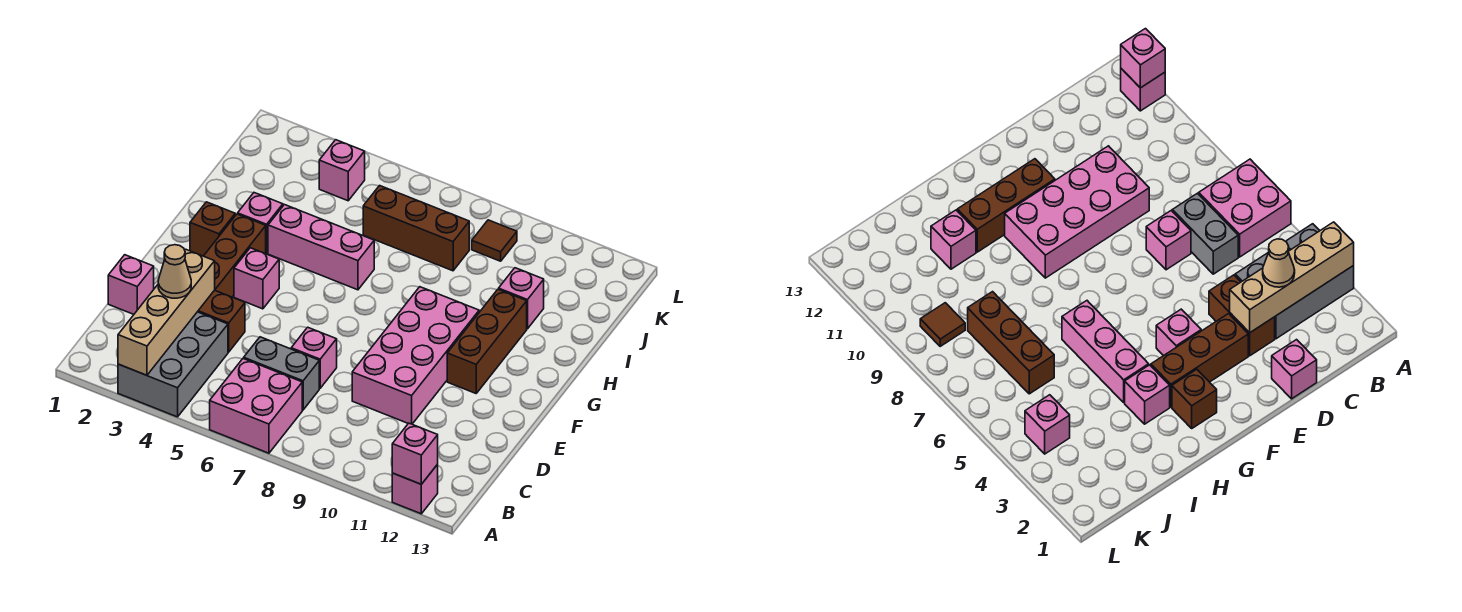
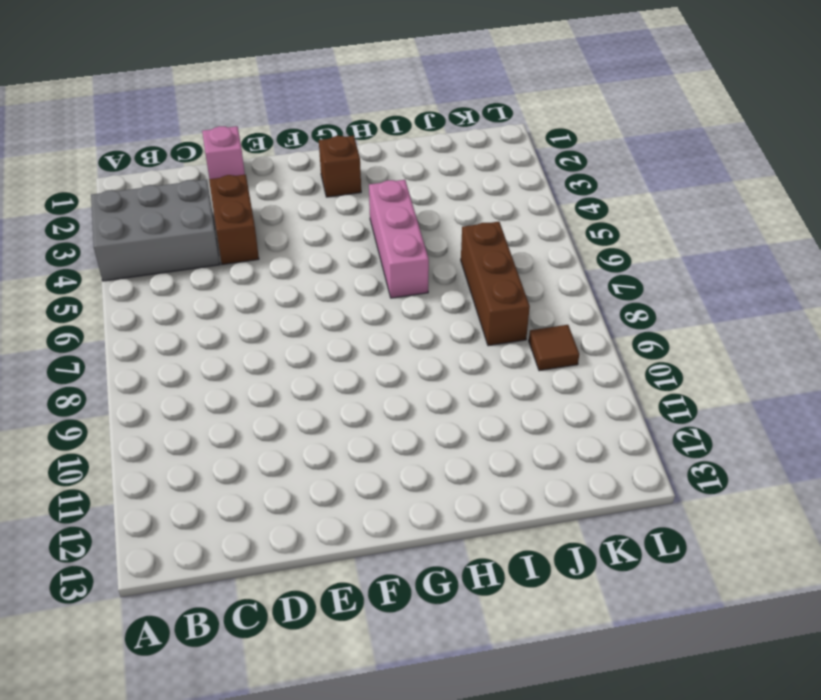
none -> pink 2x2 brick [210,358,302,453]
none -> pink 1x1 brick [392,464,438,514]
none -> grey 1x2 brick [244,337,319,410]

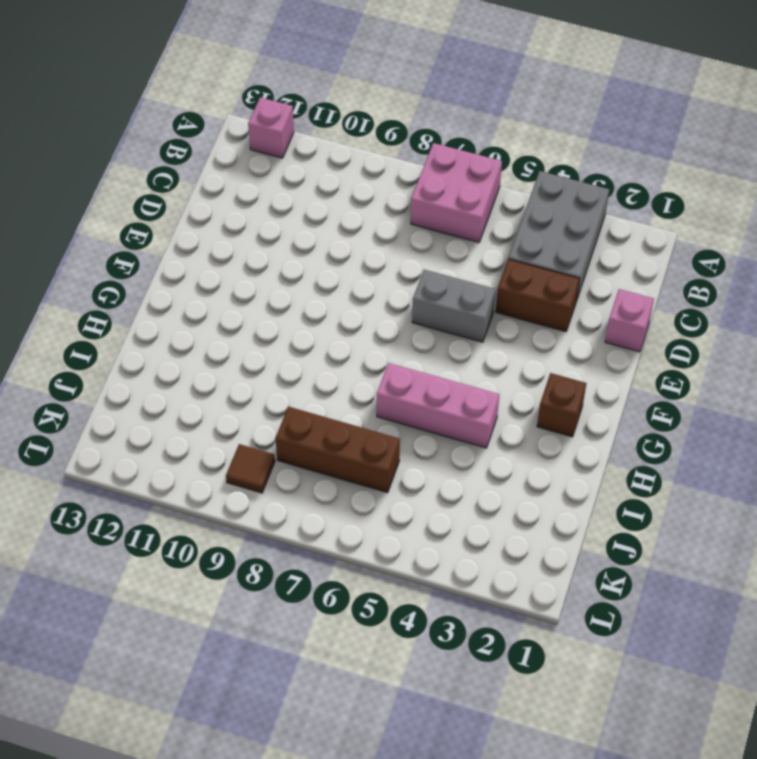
grey 1x2 brick [412,270,495,342] -> grey 1x2 brick moved to [244,337,319,410]
none -> pink 1x1 brick [291,327,337,388]
none -> pink 2x4 brick [352,287,479,424]
none -> brown 1x3 brick [204,214,266,297]

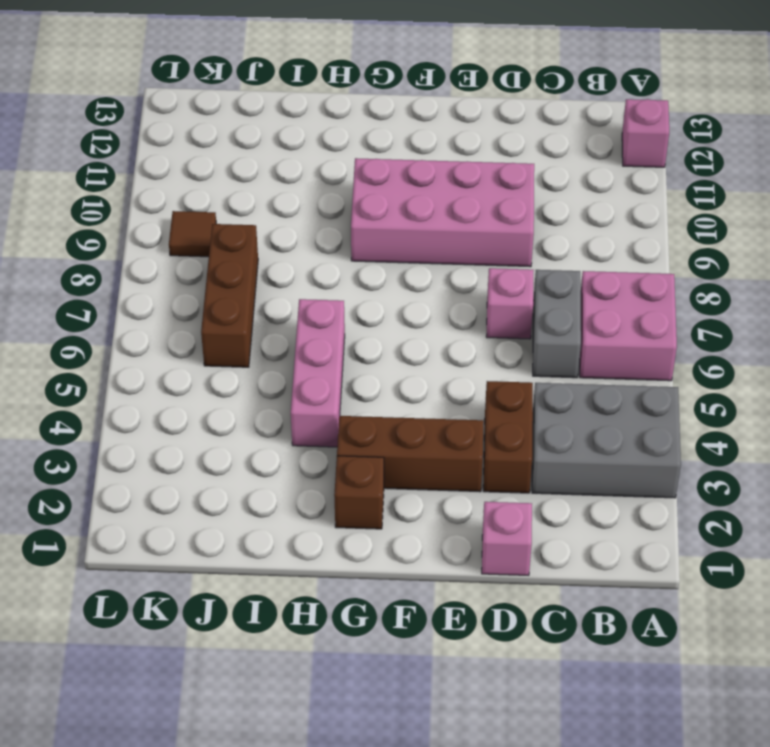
none -> pink 1x1 brick [234,248,279,309]
none -> brown 1x3 brick [447,289,527,393]
none -> pink 1x1 brick [238,193,283,254]

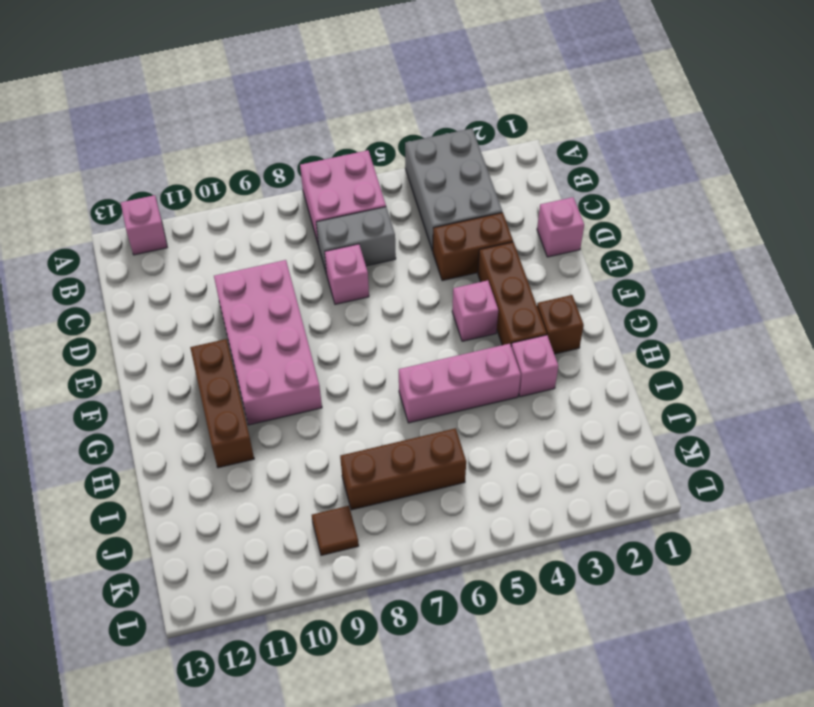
none -> pink 1x1 brick [499,268,544,329]
none -> pink 1x1 brick [319,140,365,201]
none -> tan 1x4 brick [118,249,215,375]

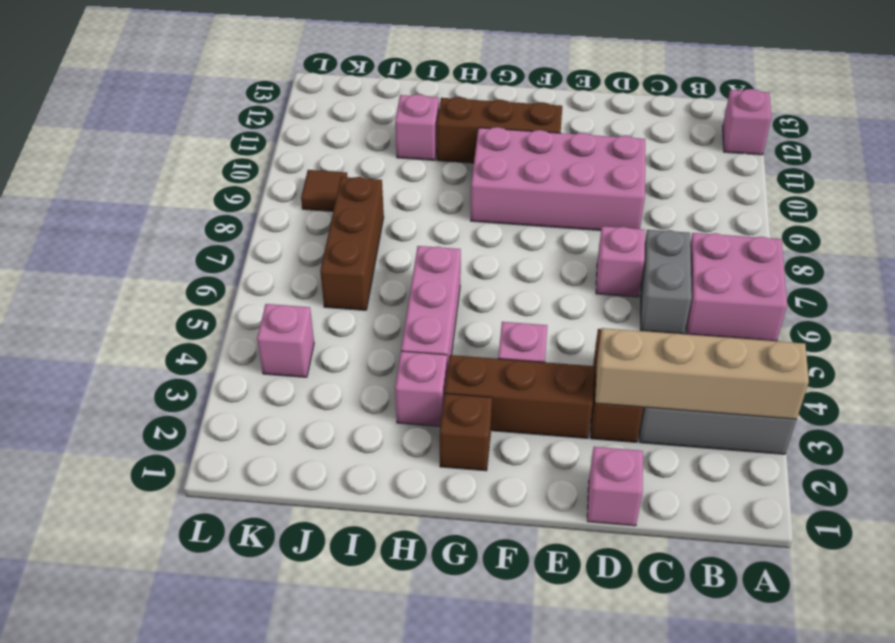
none -> pink 1x1 brick [392,423,438,484]
none -> tan 1x1 cone [158,245,191,298]

